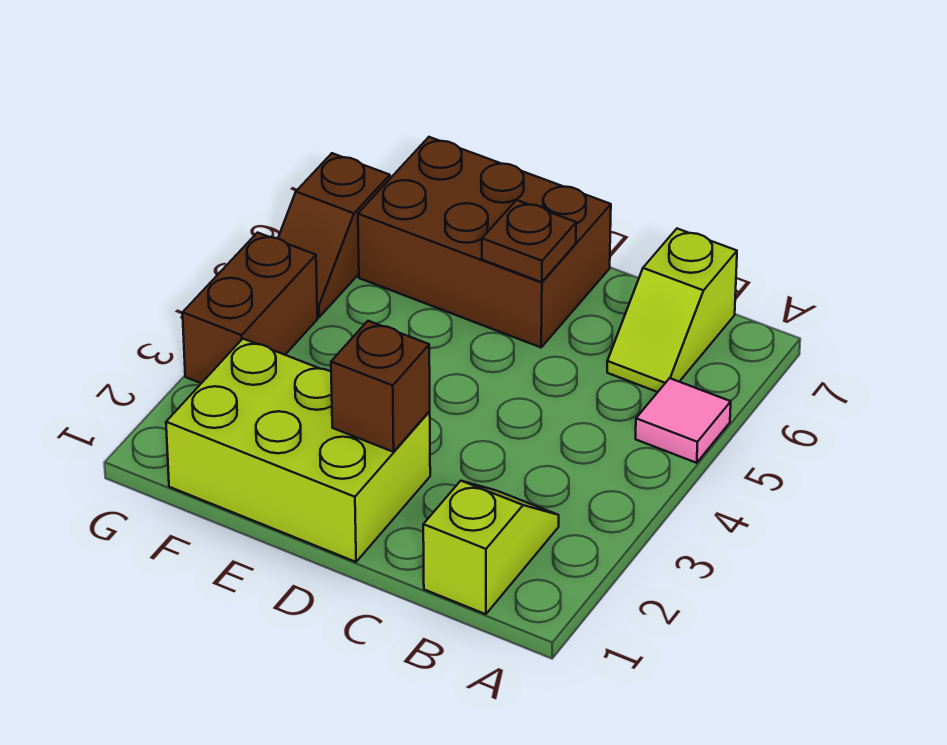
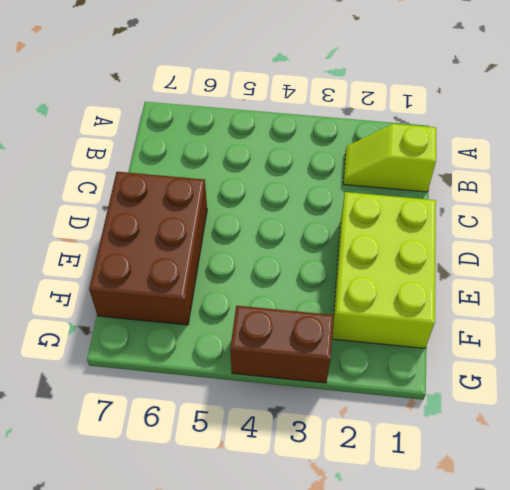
none -> pink 1x1 tile [636,378,731,463]
none -> lime 1x2 slope [607,229,737,392]

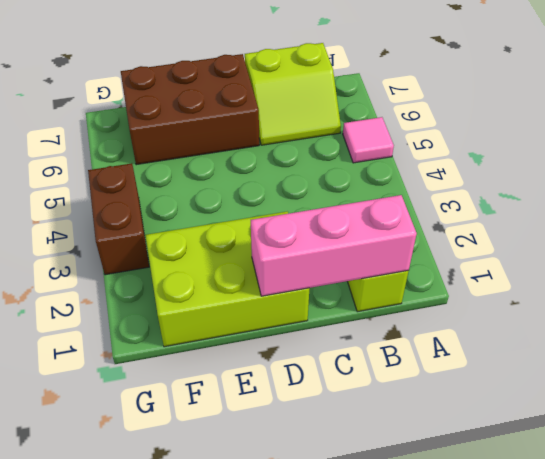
pink 1x3 brick [251,195,417,296] -> none
lime 2x2 slope [245,43,341,145] -> lime 1x2 slope [607,229,737,392]
none -> brown 1x2 slope [278,153,390,317]
none -> brown 1x1 brick [331,321,430,452]

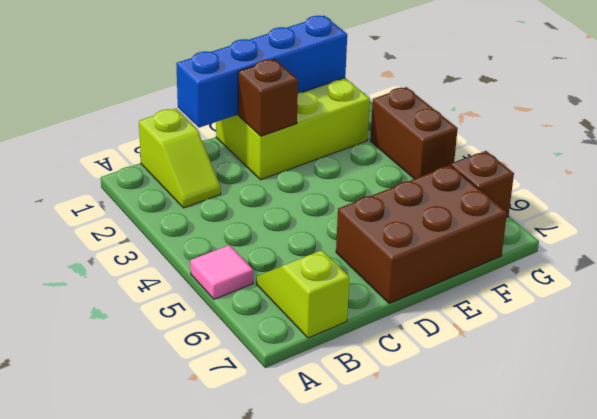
blue 1x4 brick [176,16,347,128] -> none
none -> brown 1x1 plate [482,200,576,282]

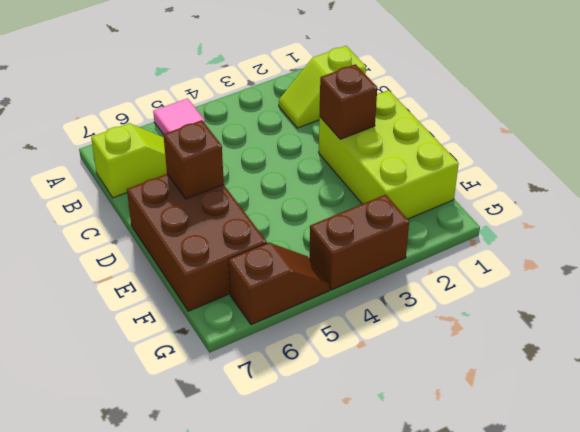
brown 1x1 brick [163,120,224,199] -> brown 1x1 plate [482,200,576,282]

